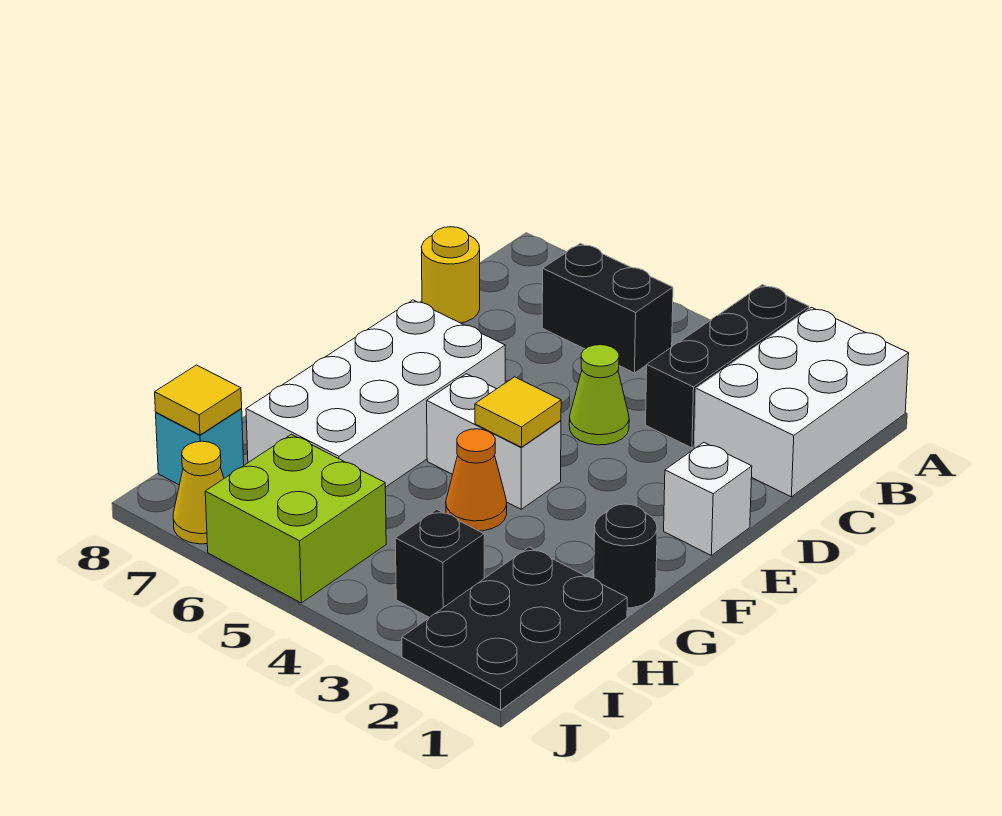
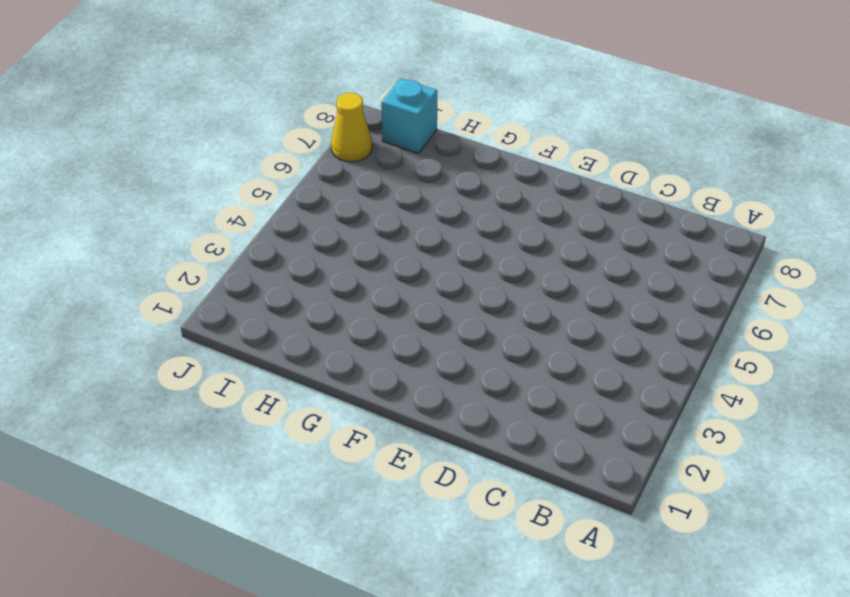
none -> white 2x3 brick [694,307,909,497]
none -> black 1x3 brick [646,285,809,448]
none -> black 1x2 brick [542,243,673,373]

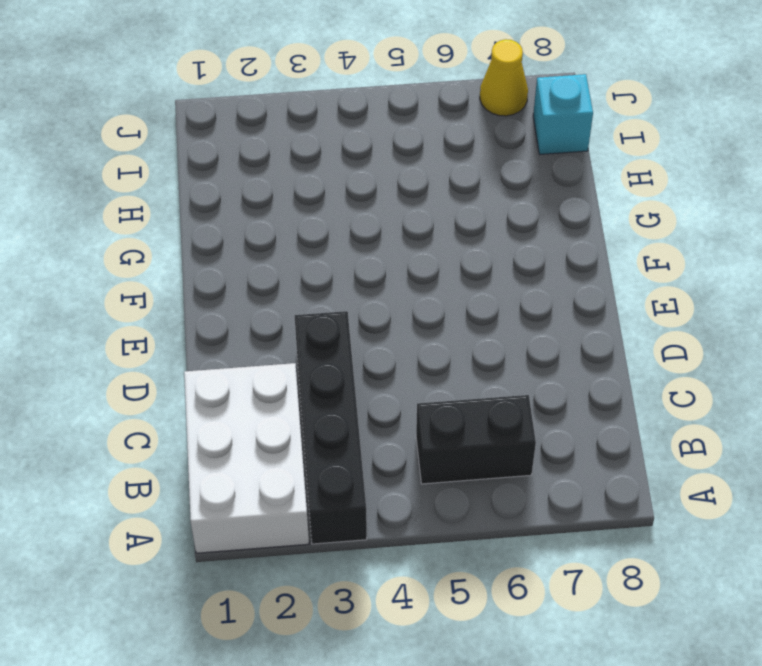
black 1x4 brick [294,311,367,544] -> black 1x3 brick [646,285,809,448]
none -> yellow 1x1 round brick [422,227,480,323]
none -> lime 1x1 cone [569,345,629,445]
none -> white 1x1 brick [664,442,752,555]

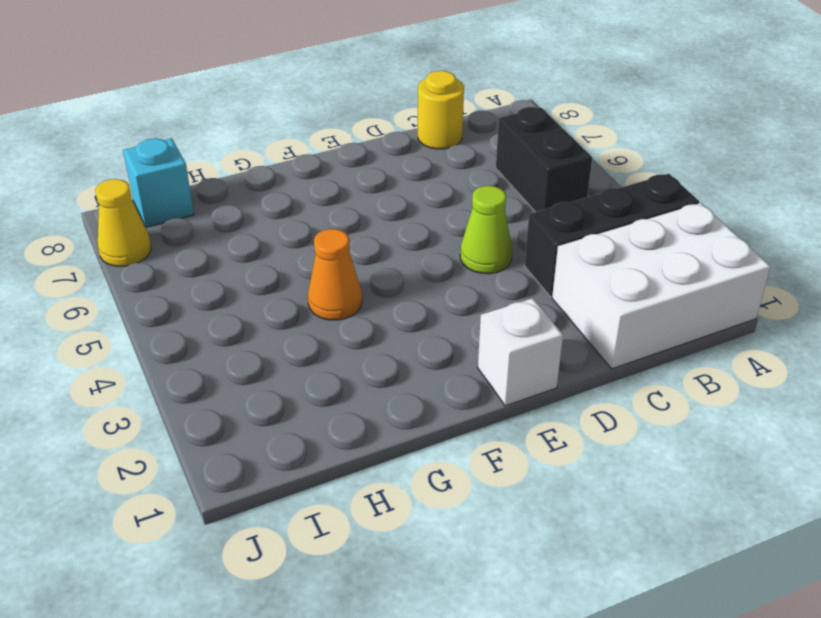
none -> white 2x4 brick [246,300,505,487]
none -> white 1x2 brick [427,374,561,509]
none -> black 1x1 round brick [594,504,657,608]

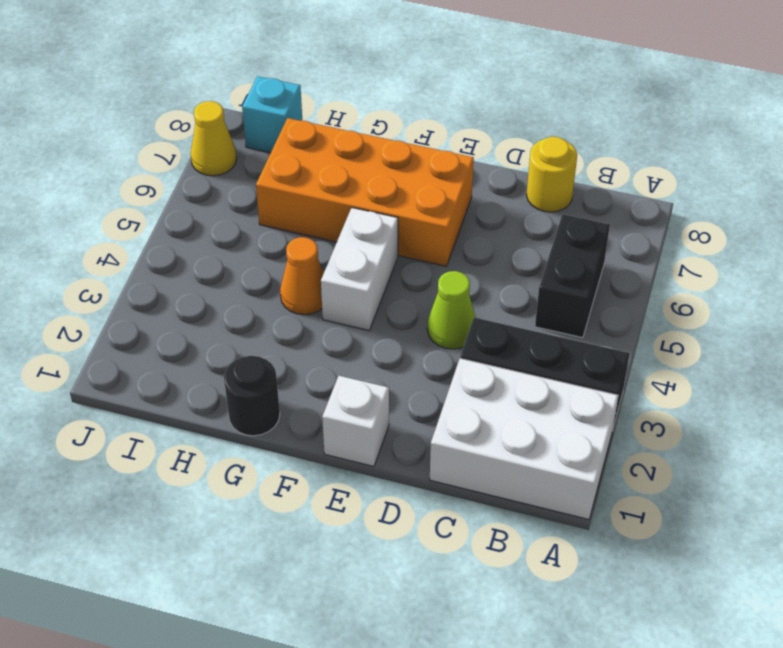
orange 2x4 brick [256,118,474,266] -> white 2x4 brick [246,300,505,487]
none -> black 2x3 plate [402,547,627,710]
none -> black 1x1 brick [395,510,484,617]
none -> lime 2x2 brick [205,434,386,603]

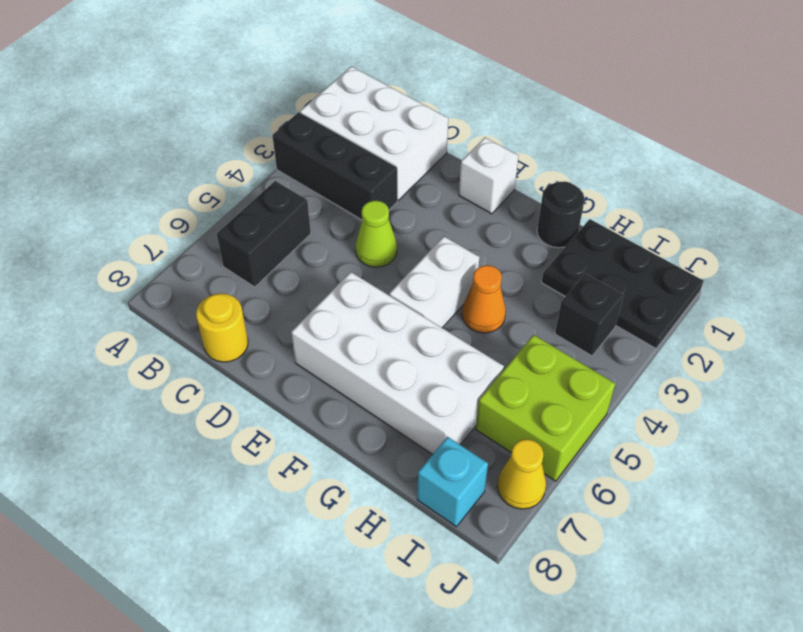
none -> yellow 1x1 tile [475,377,561,447]
none -> yellow 1x1 tile [155,365,242,435]

